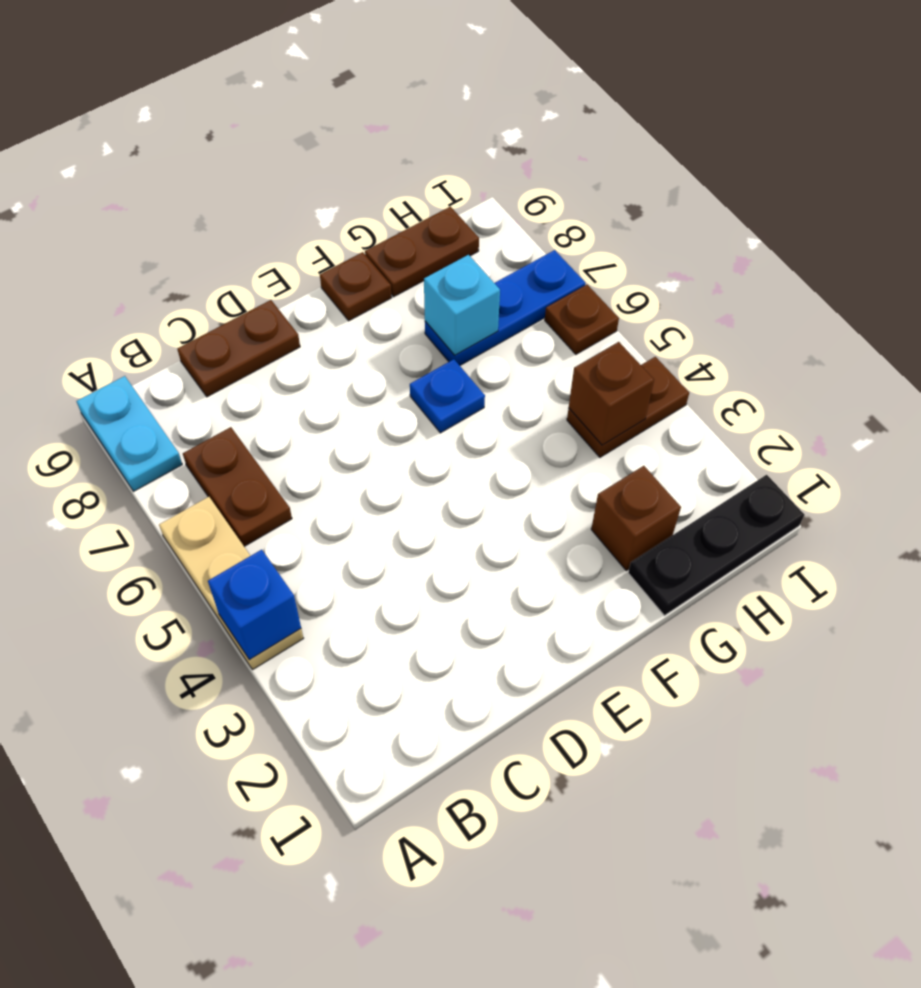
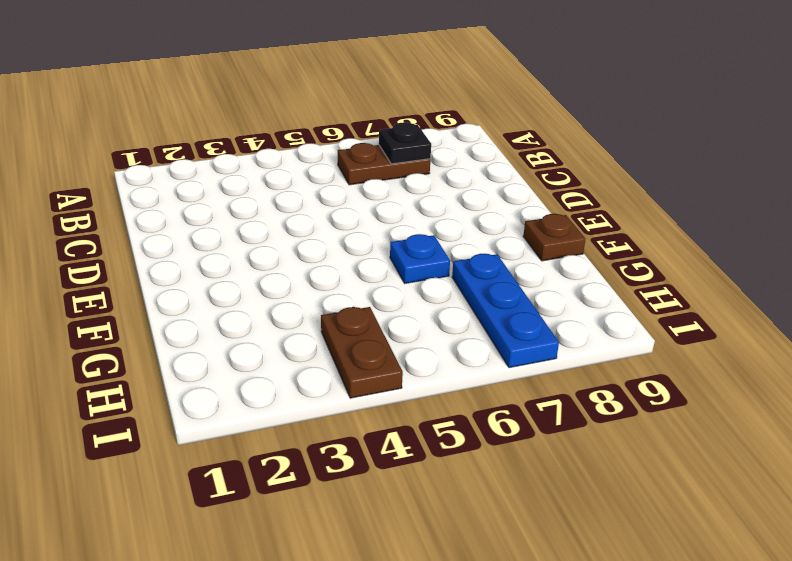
black 1x1 plate [379,122,431,164] -> none
none -> tan 1x3 plate [159,497,304,670]
none -> cyan 1x2 plate [76,376,182,491]
none -> brown 1x2 plate [178,300,300,397]

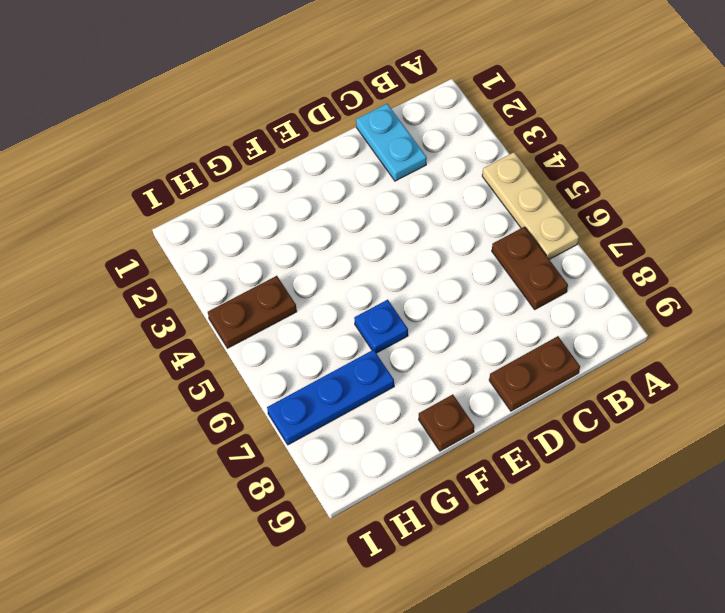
cyan 1x2 plate [356,104,427,181] -> cyan 1x2 plate moved to [76,376,182,491]
none -> black 1x3 plate [628,475,805,616]
none -> brown 1x1 brick [591,466,681,571]
none -> brown 1x2 plate [365,207,479,297]

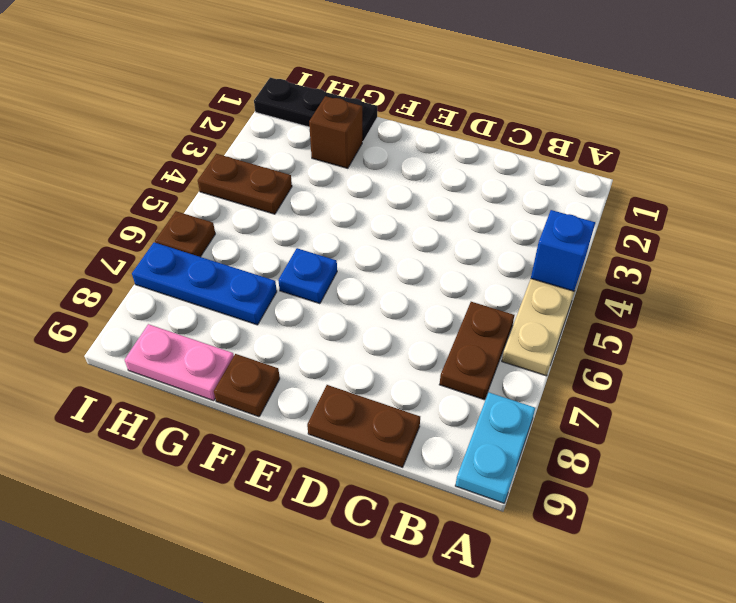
pink 1x2 plate [125,324,234,401] -> brown 1x2 plate [365,207,479,297]
none -> cyan 1x1 brick [424,255,500,355]
none -> brown 1x1 brick [569,342,654,445]

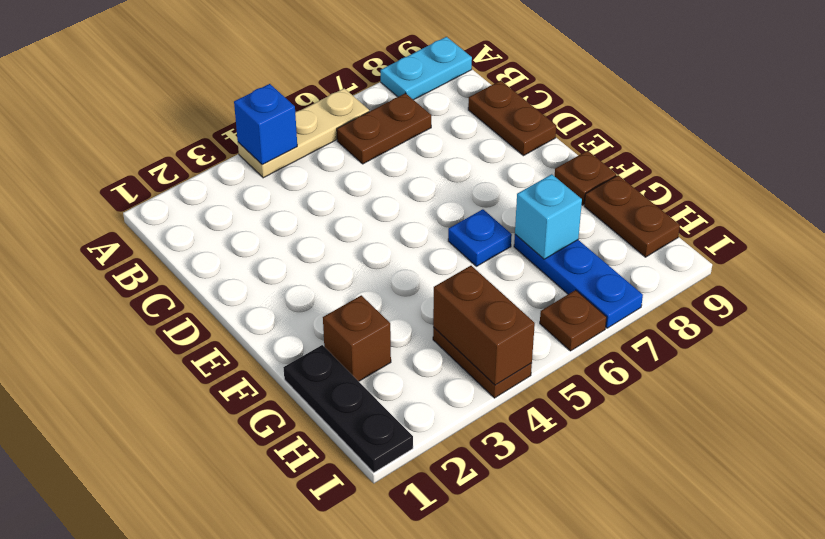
brown 1x2 brick [433,266,535,385] -> brown 1x1 brick [569,342,654,445]

